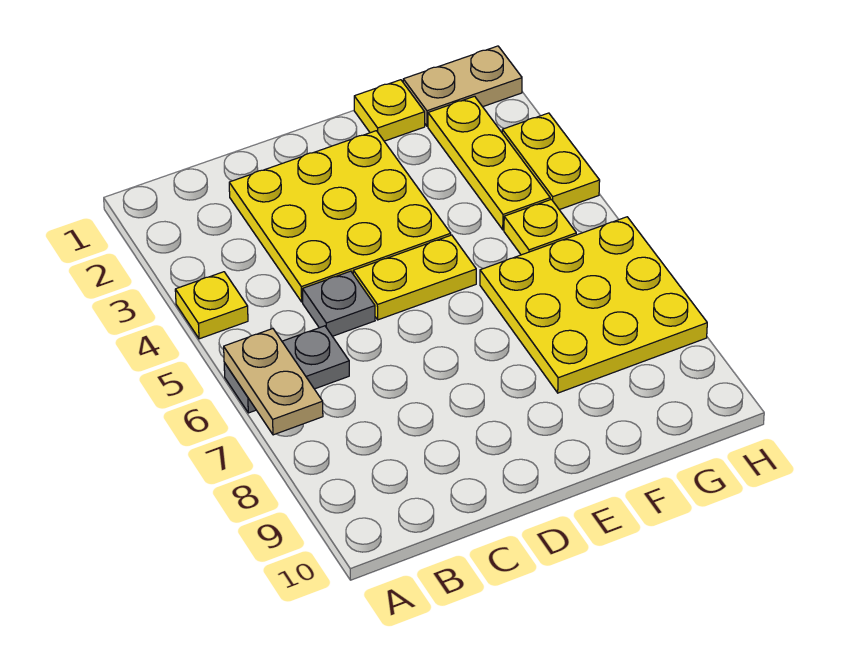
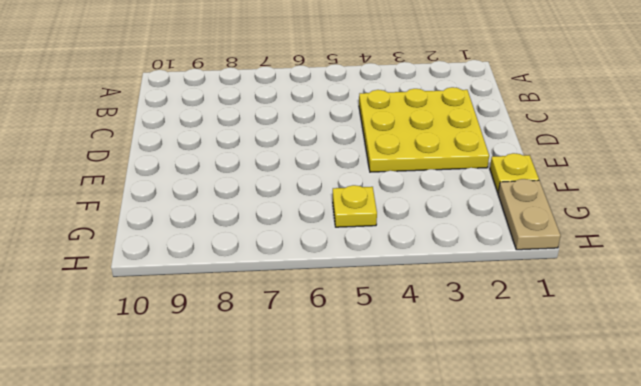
none -> yellow 1x1 plate [175,272,248,339]
none -> grey 1x2 plate [224,326,349,413]
none -> grey 1x1 plate [302,271,375,336]

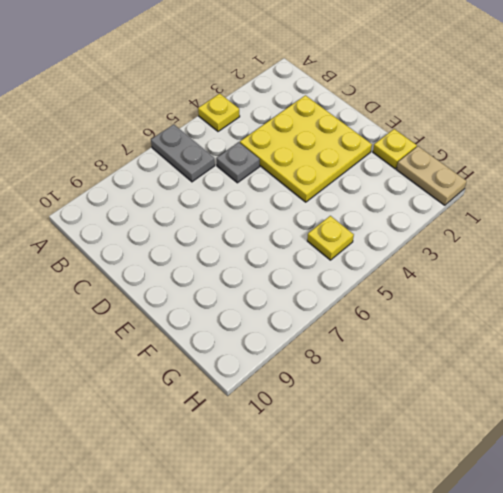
none -> yellow 1x2 plate [353,235,476,320]
none -> yellow 3x3 plate [480,217,707,393]
none -> yellow 1x3 plate [428,96,550,230]

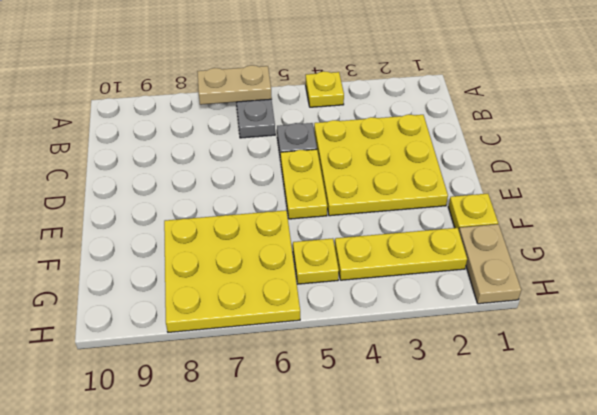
none -> yellow 1x2 plate [502,113,600,210]

